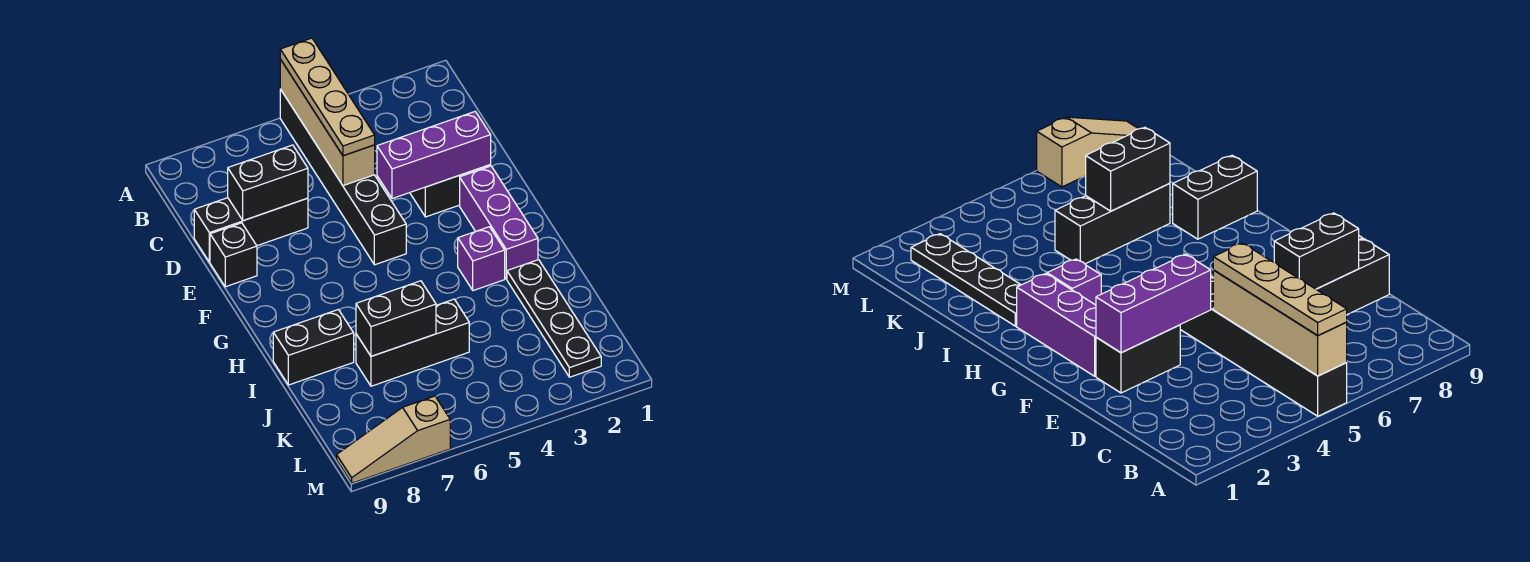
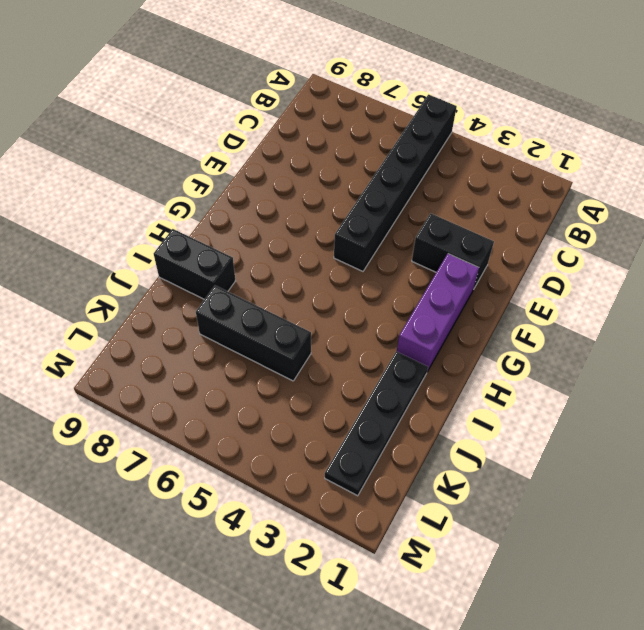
none -> black 1x3 brick [194,198,308,262]
none -> black 1x1 brick [210,223,257,287]
none -> purple 1x1 brick [458,227,505,291]

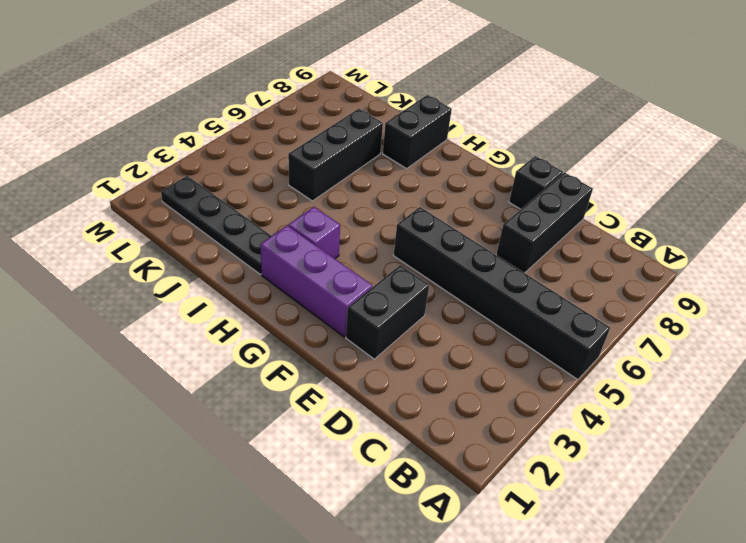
none -> tan 1x3 slope [337,396,450,483]
none -> tan 1x4 brick [280,59,375,186]
none -> black 1x2 brick [228,145,308,221]

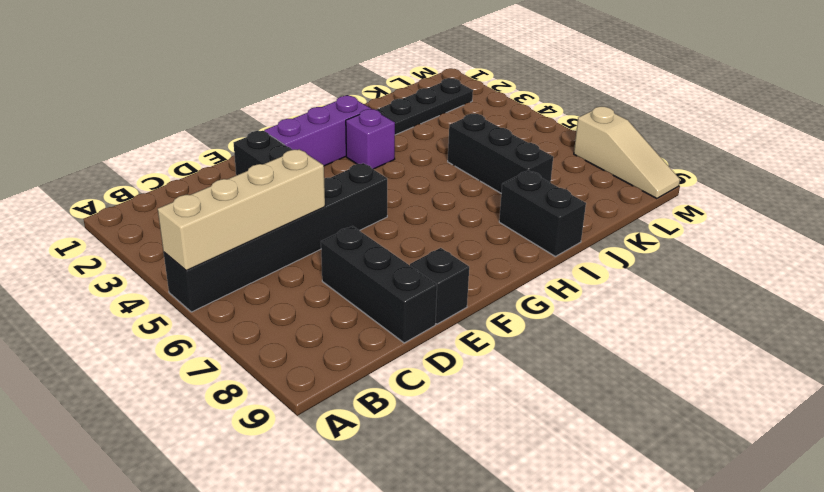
none -> black 1x2 brick [228,145,308,221]
none -> purple 1x3 brick [377,112,491,199]
none -> black 1x2 brick [356,281,436,356]

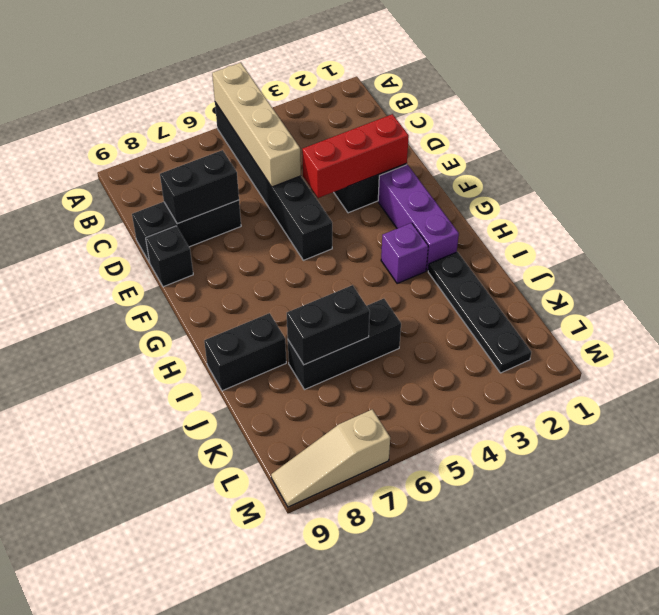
red 1x3 brick [302,114,409,198] -> purple 1x3 brick [377,112,491,199]
none -> tan 1x4 plate [280,38,375,156]

